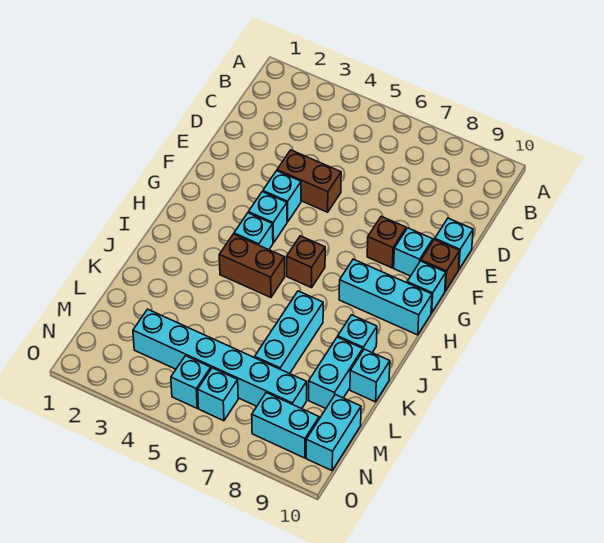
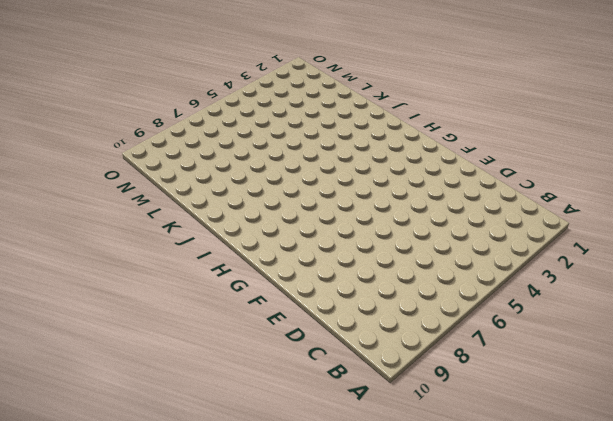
none -> brown 1x2 brick [277,150,341,212]
none -> cyan 1x1 brick [435,218,473,270]
none -> cyan 1x1 brick [263,171,301,222]

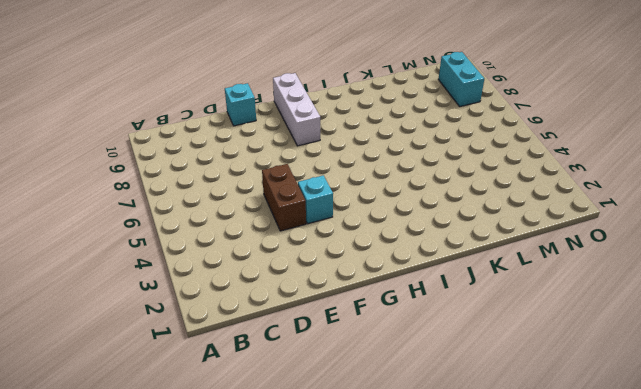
white 1x3 brick [273,73,320,146] -> cyan 1x1 brick [407,261,446,313]
none -> brown 1x1 brick [367,216,406,268]
none -> cyan 1x1 brick [394,228,433,276]
none -> brown 1x1 brick [421,239,460,291]

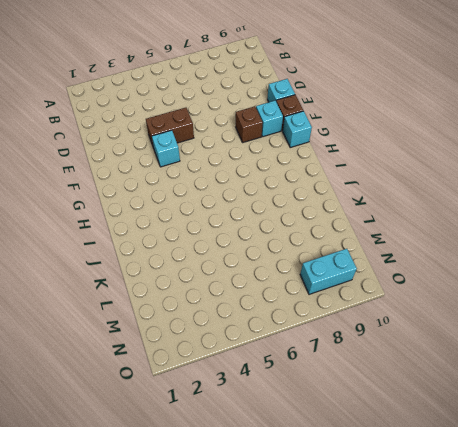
none -> cyan 1x1 brick [248,192,287,243]
none -> cyan 1x1 brick [234,213,273,250]
none -> brown 1x1 brick [287,236,325,288]

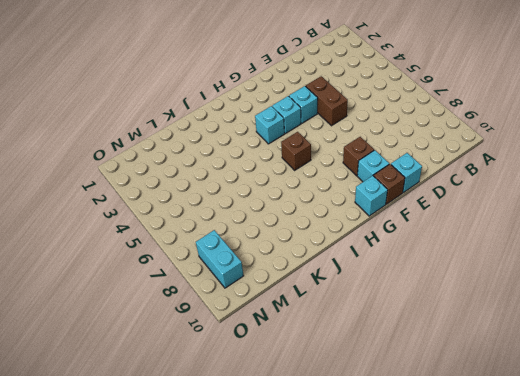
none -> cyan 1x3 brick [339,259,432,335]
none -> brown 1x2 brick [219,234,285,297]
none -> cyan 1x3 brick [255,291,323,374]

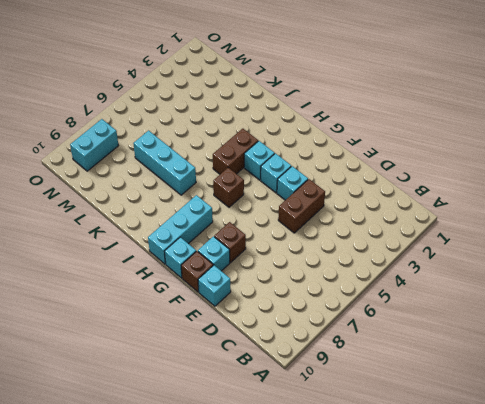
none -> cyan 1x1 brick [338,315,377,352]
none -> cyan 1x2 brick [309,337,363,408]
none -> cyan 1x1 brick [350,349,390,402]

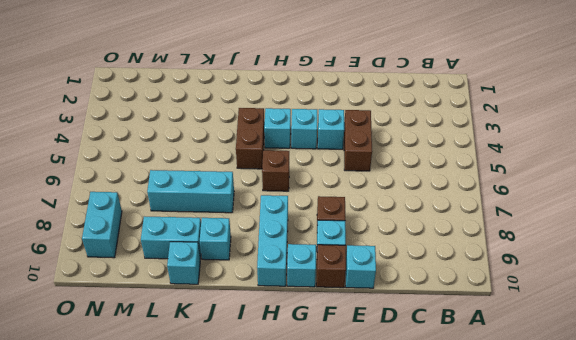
none -> cyan 1x6 brick [133,309,307,409]
none -> cyan 1x2 brick [306,394,361,471]
none -> cyan 1x1 brick [171,356,211,408]

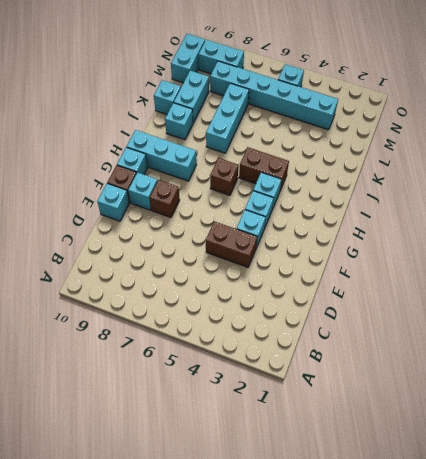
none -> cyan 1x1 brick [198,368,238,421]

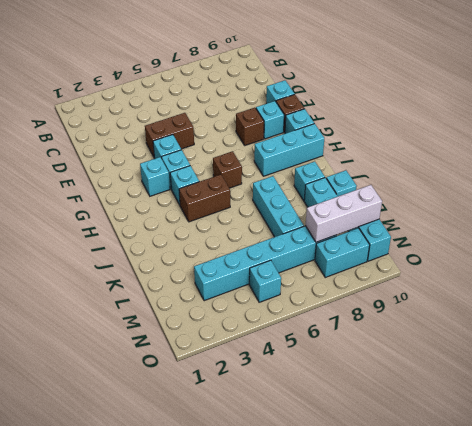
cyan 1x1 brick [140,157,170,196] -> cyan 1x1 brick moved to [198,368,238,421]
white 1x3 brick [305,185,382,242] -> none

